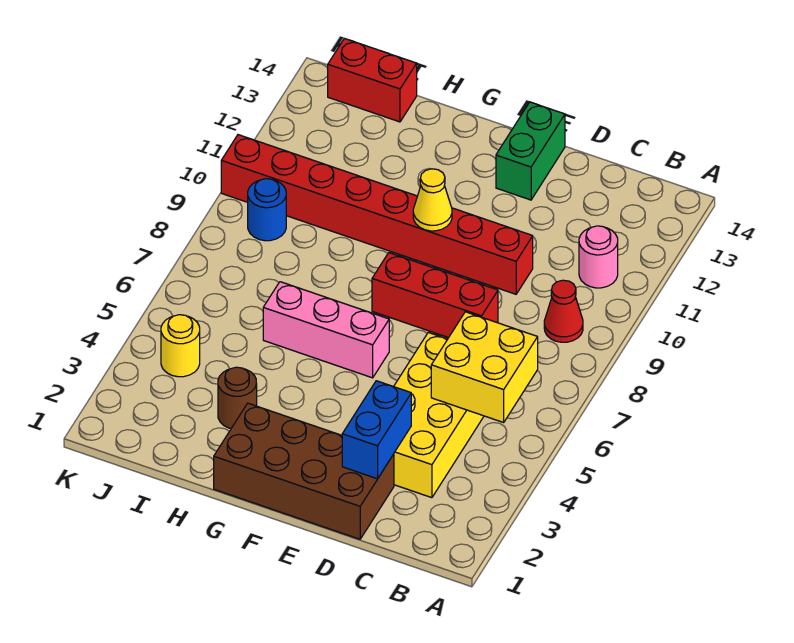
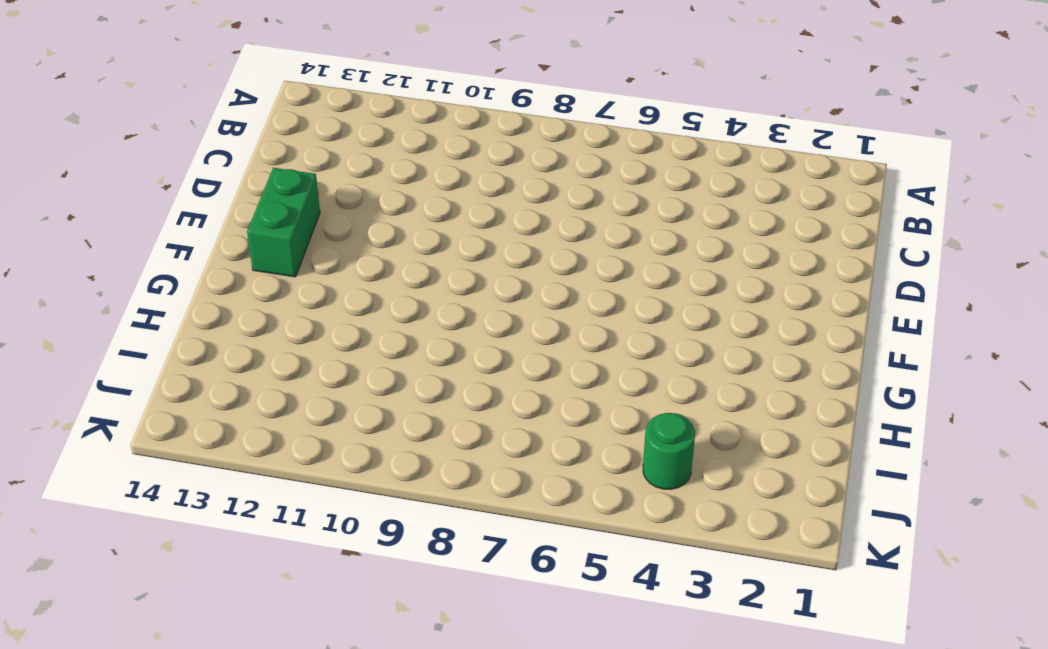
green 1x2 brick [247,168,320,277] -> green 1x2 brick turned to [496,102,565,200]
green 1x1 round brick [643,413,695,489] -> yellow 1x1 round brick [161,315,200,377]
none -> red 1x1 cone [544,280,583,342]
none -> pink 1x1 round brick [579,226,618,288]
none -> yellow 2x4 brick [394,332,484,498]

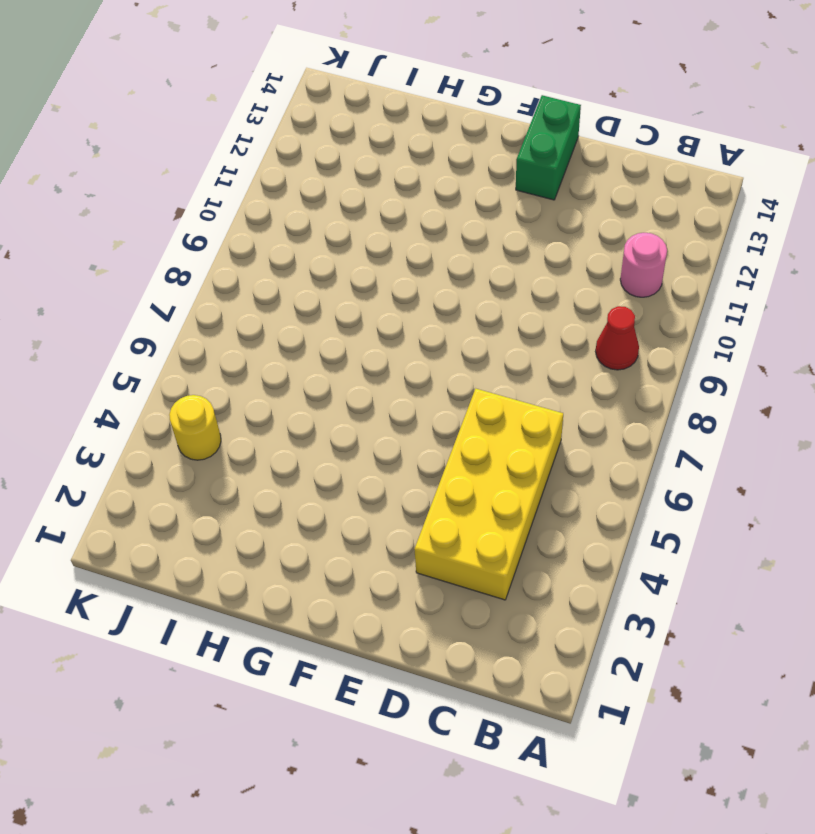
none -> brown 2x4 brick [214,403,394,539]
none -> red 1x3 brick [372,253,498,338]
none -> red 1x8 brick [221,135,533,294]

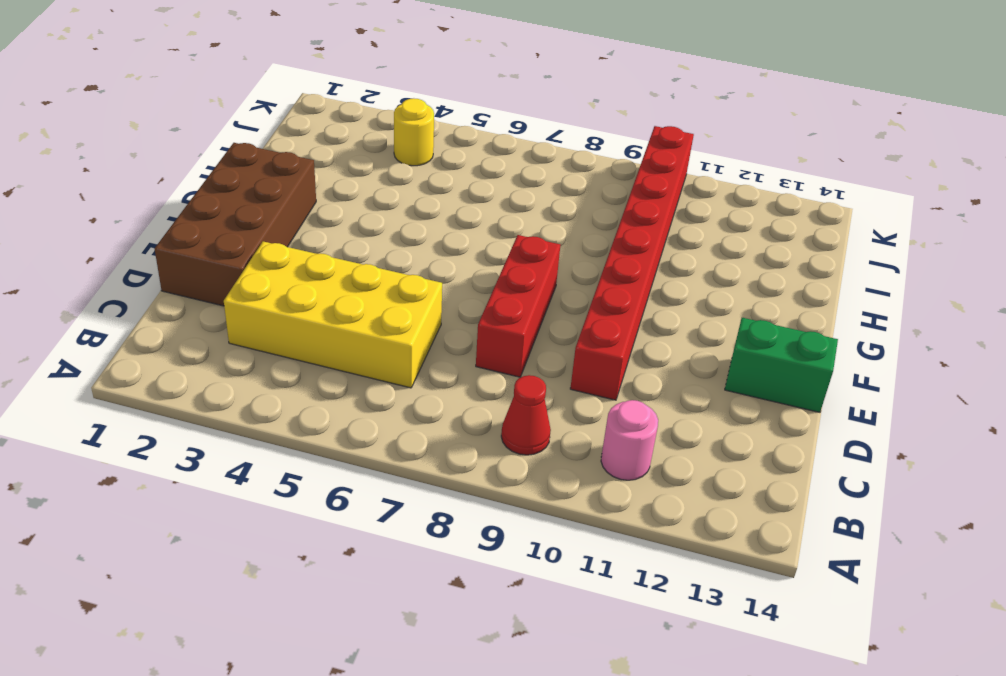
none -> pink 1x3 brick [263,282,389,378]
none -> brown 1x1 round brick [218,367,257,428]
none -> red 1x2 brick [328,38,417,122]

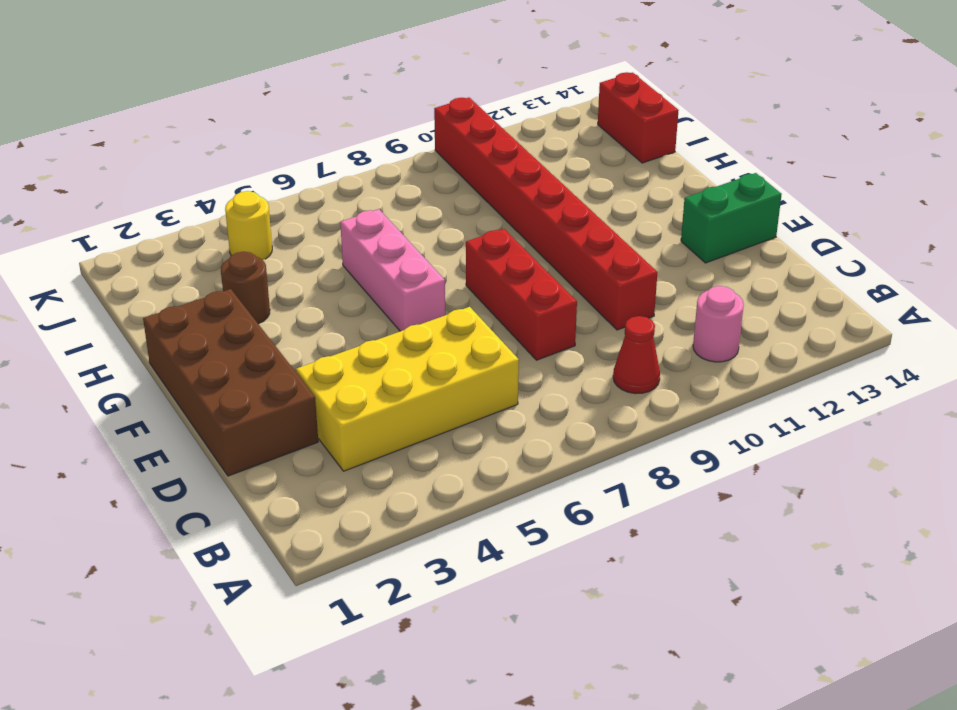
none -> blue 1x1 round brick [248,179,286,241]
none -> yellow 2x2 brick [431,312,538,422]
none -> blue 1x2 brick [342,381,411,479]

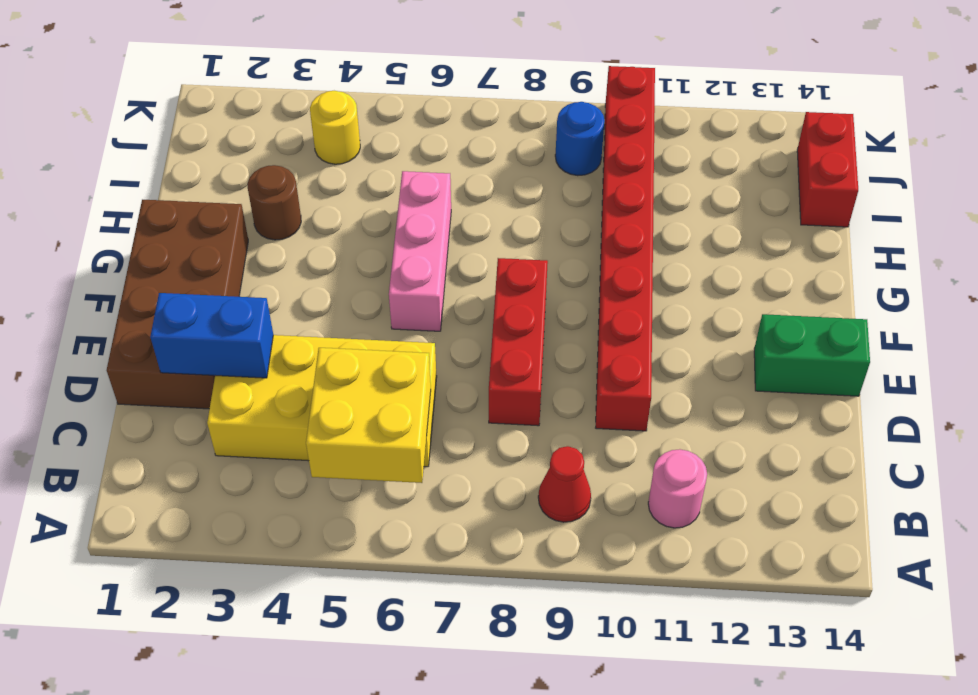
none -> yellow 1x1 cone [413,169,452,231]

